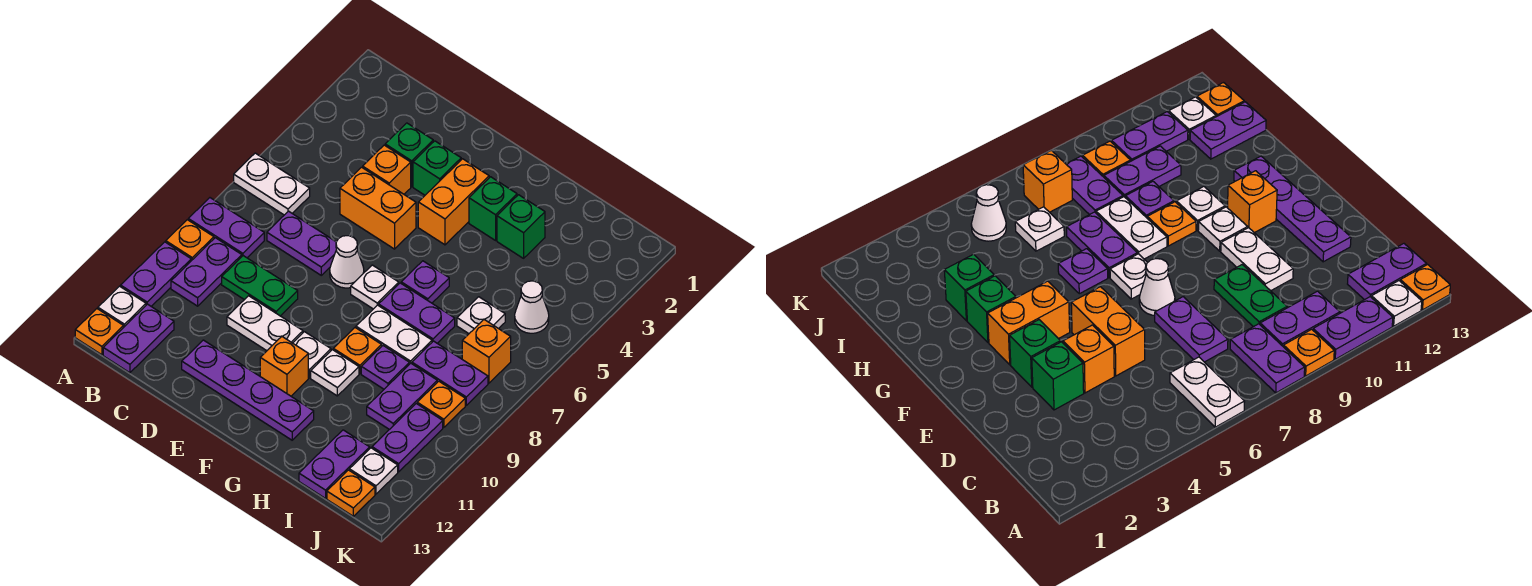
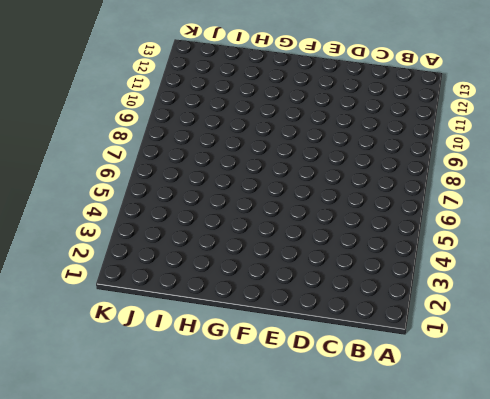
none -> white 1x2 plate [234,153,310,215]
none -> purple 1x2 plate [188,198,264,258]
none -> orange 1x1 plate [166,220,214,261]
none -> purple 1x2 plate [121,242,191,306]

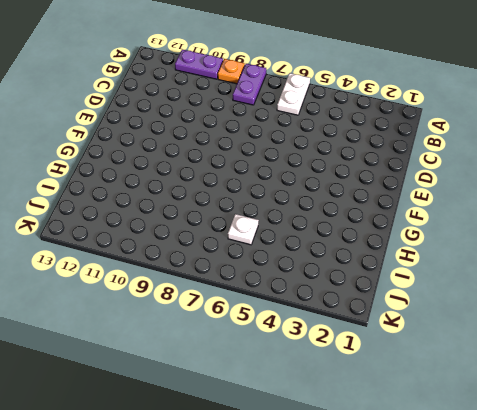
none -> white 1x1 plate [98,286,146,328]
none -> orange 1x1 plate [75,309,123,355]
none -> purple 1x2 plate [171,238,242,306]
none -> purple 1x2 plate [103,304,174,373]

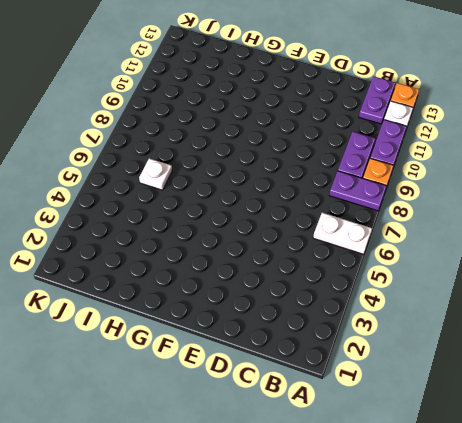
none -> purple 1x2 plate [267,211,336,275]
none -> green 1x2 plate [222,256,298,316]
none -> green 1x1 brick [385,123,433,187]
none -> orange 1x1 brick [363,145,411,194]

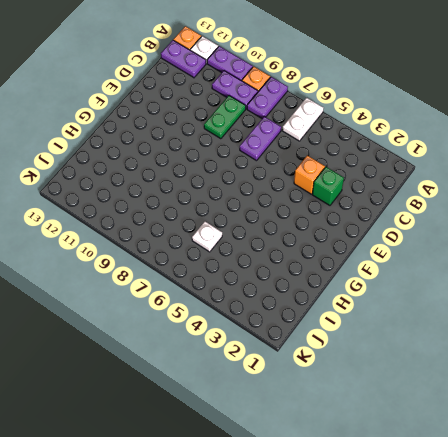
none -> orange 1x2 brick [340,167,416,249]
none -> white 1x2 plate [227,296,303,351]
none -> purple 1x4 plate [182,340,314,440]
none -> green 1x1 brick [413,141,461,195]

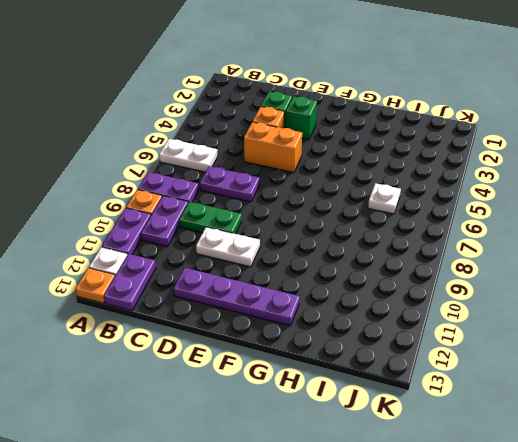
none -> white 1x1 cone [330,236,364,288]
none -> orange 1x2 brick [418,159,489,245]
none -> white 1x1 plate [351,265,399,309]
none -> white 1x1 plate [293,332,331,378]

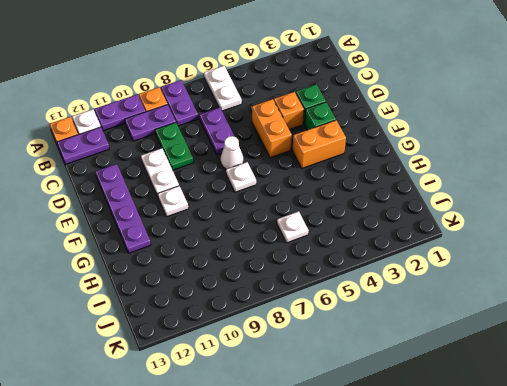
none -> orange 1x1 brick [260,337,308,396]
none -> green 1x1 brick [469,177,517,240]
none -> purple 1x1 plate [401,261,449,303]
none -> purple 1x2 plate [379,283,455,343]

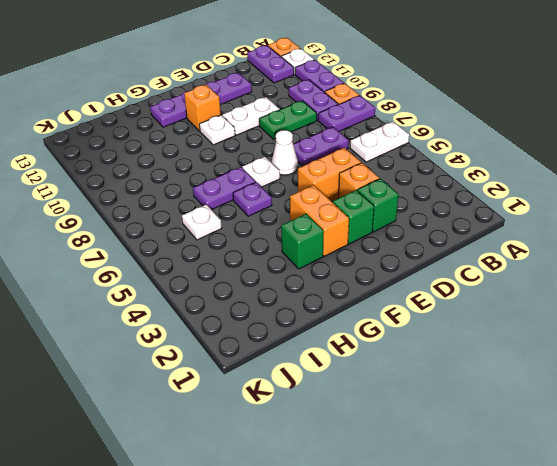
none -> white 1x2 plate [356,305,432,364]
none -> orange 1x1 plate [333,328,382,374]
none -> white 1x1 plate [311,350,359,396]
none -> green 1x1 brick [497,195,545,258]

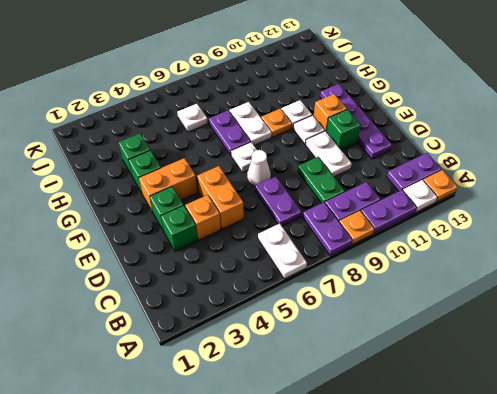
green 1x1 brick [326,109,361,150] -> none
none -> purple 1x1 plate [401,261,449,303]
none -> purple 1x1 plate [361,346,409,389]
none -> purple 1x2 plate [412,341,488,405]
none -> purple 1x2 plate [367,363,437,430]

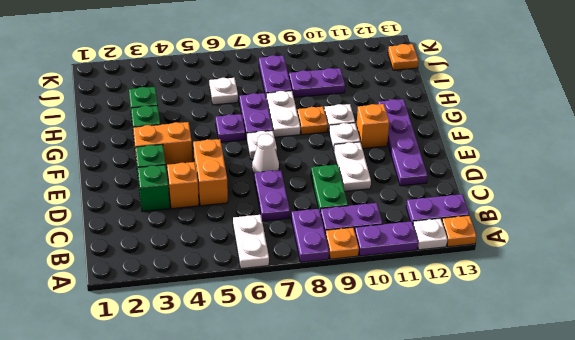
none -> purple 1x1 plate [361,346,409,389]
none -> purple 1x2 plate [299,430,370,498]
none -> white 1x1 cone [515,281,549,333]
none -> orange 1x1 brick [462,320,511,383]

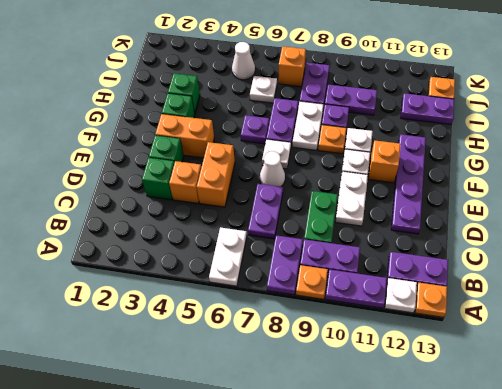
none -> orange 1x1 plate [417,381,465,428]
none -> purple 1x2 plate [372,404,443,472]
none -> white 1x1 plate [349,448,398,494]

